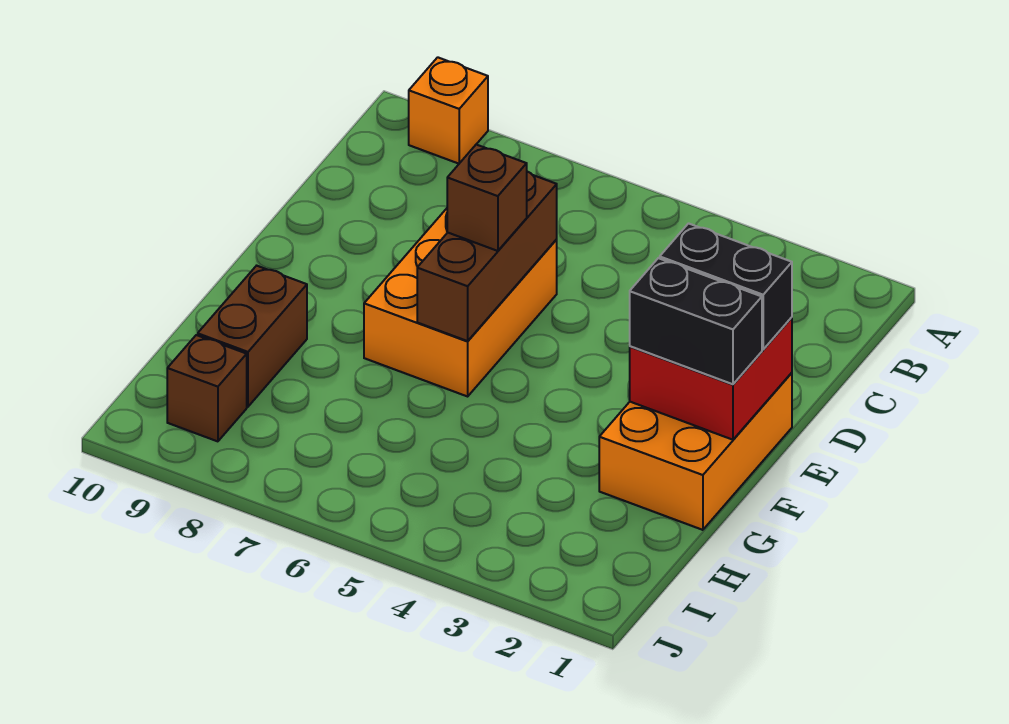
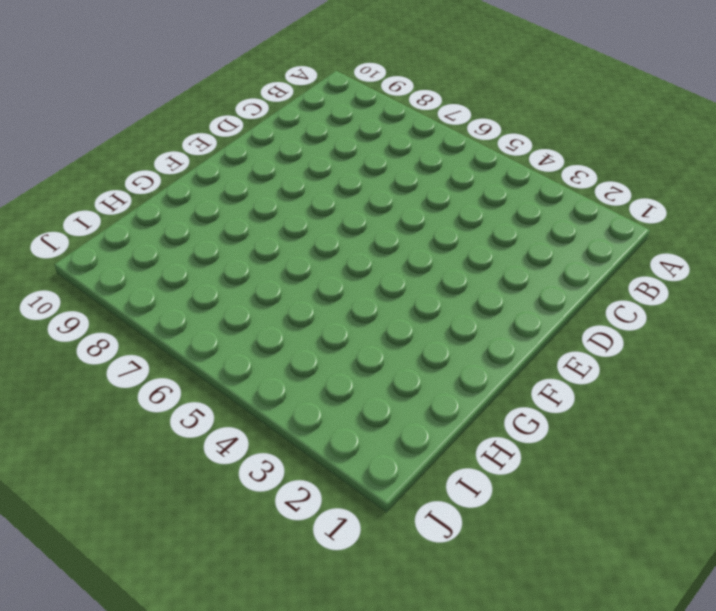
none -> orange 1x1 brick [409,57,488,164]
none -> orange 2x3 brick [364,209,557,396]

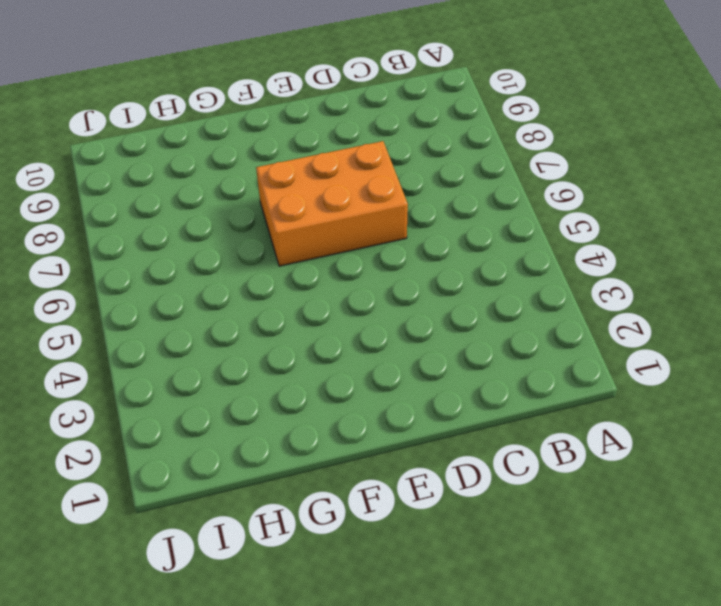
none -> orange 1x1 brick [409,57,488,164]
none -> orange 2x3 brick [599,373,792,530]

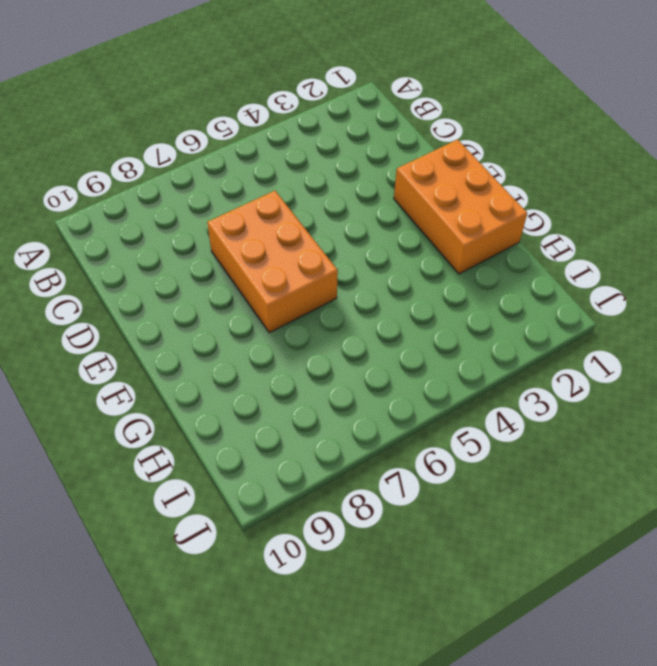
none -> orange 1x1 brick [409,57,488,164]
none -> brown 1x2 brick [198,266,307,407]

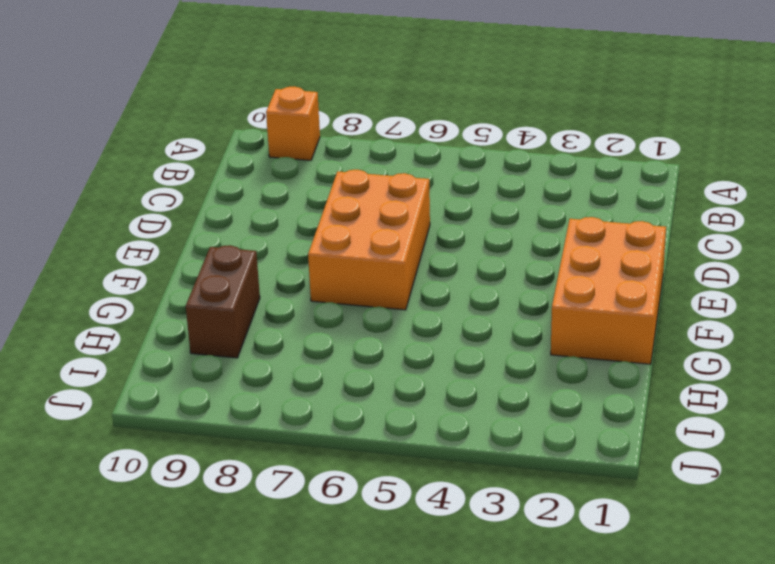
none -> brown 1x1 brick [167,335,247,441]
none -> brown 1x3 brick [417,172,557,341]

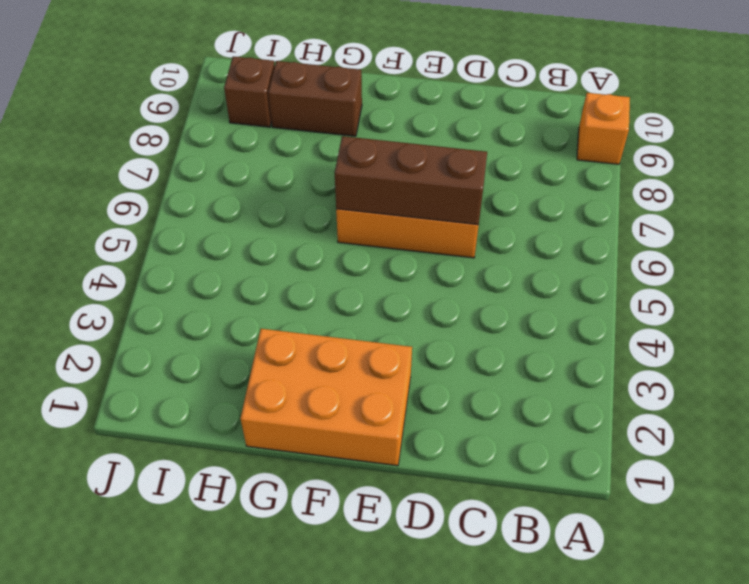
none -> red 2x2 brick [630,317,792,440]
none -> black 1x2 brick [660,223,792,349]

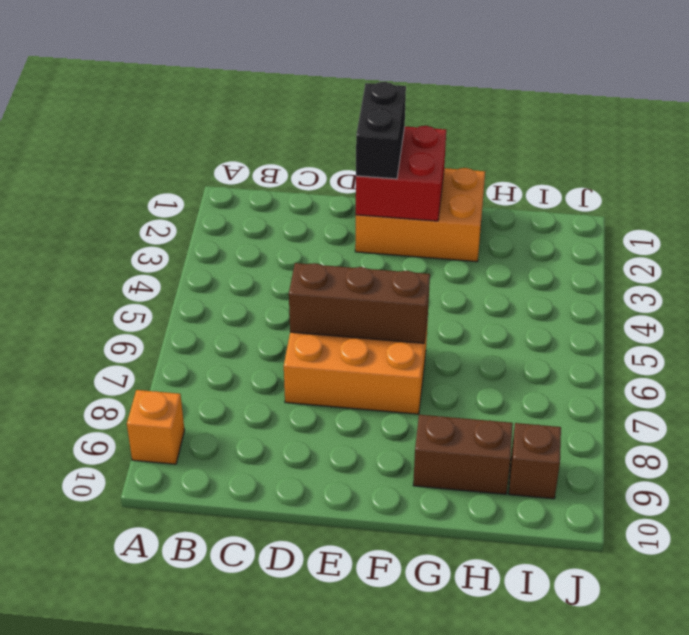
none -> brown 1x1 brick [447,144,527,251]
none -> black 1x2 brick [630,258,762,384]

